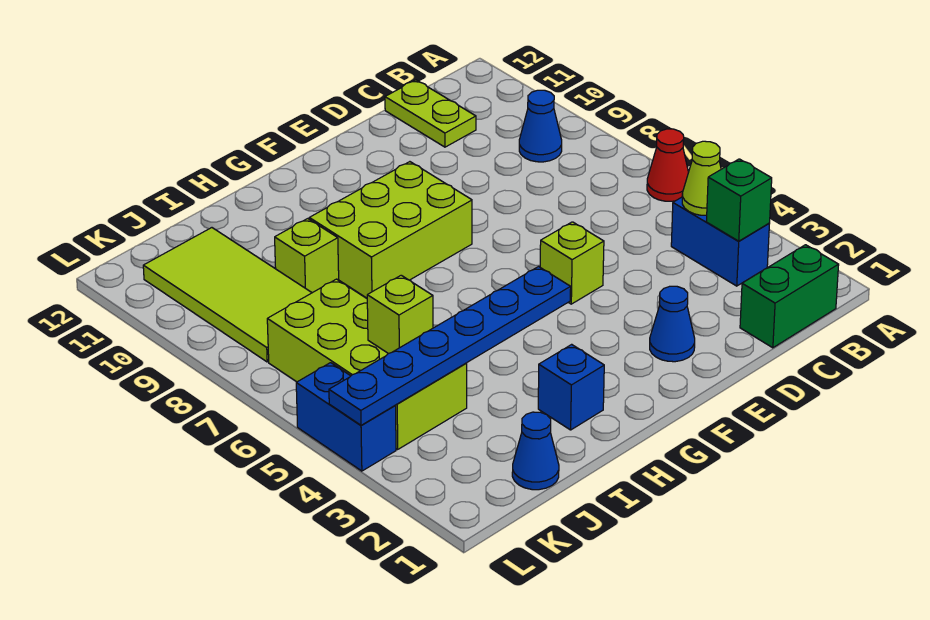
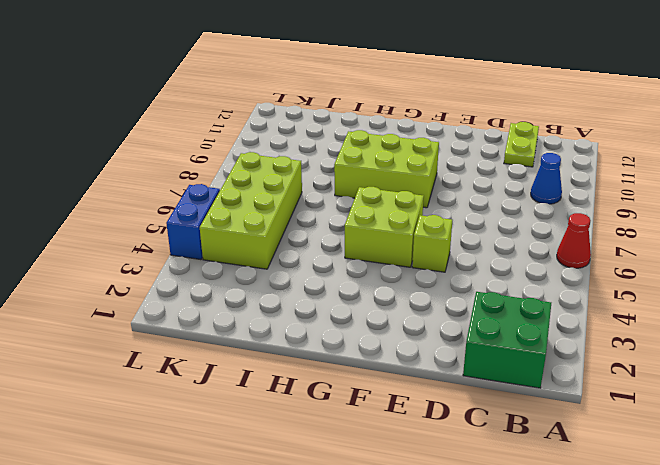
green 2x2 brick [463,292,551,388] -> green 1x2 brick [740,245,839,348]
lime 2x2 brick [345,187,424,267] -> none
none -> blue 1x2 brick [671,197,769,286]
none -> blue 1x1 cone [650,286,695,362]
none -> blue 1x1 brick [538,344,604,430]

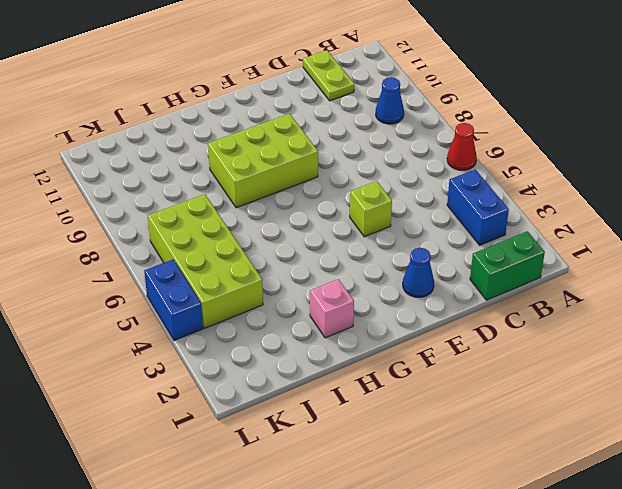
pink 1x1 brick [310,279,354,338] -> blue 1x1 brick [538,344,604,430]
none -> lime 1x1 brick [275,219,339,293]
none -> blue 1x1 cone [512,412,559,490]
none -> lime 2x4 tile [143,228,312,362]

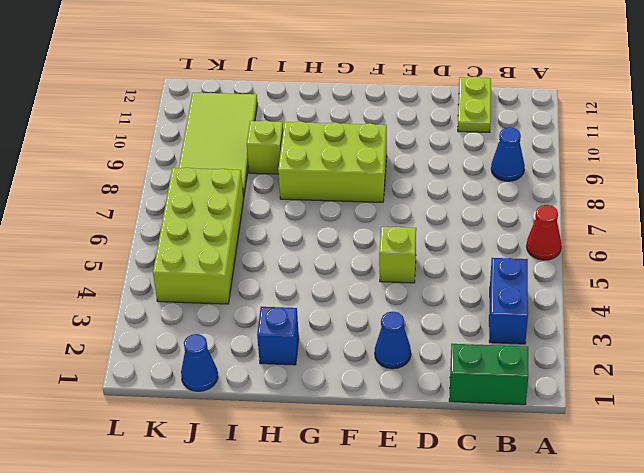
none -> blue 1x2 brick [296,363,396,471]
none -> green 1x1 brick [706,159,772,241]
none -> lime 1x1 cone [682,141,721,215]

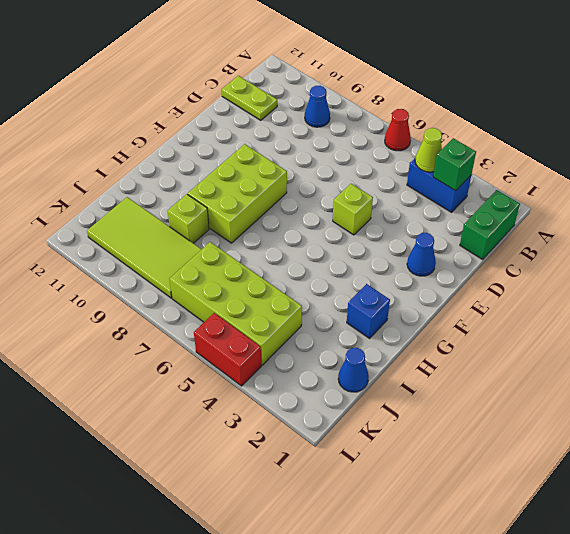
red 1x2 brick [194,313,261,386] -> blue 1x2 brick [296,363,396,471]
none -> blue 1x6 plate [329,267,571,425]
none -> lime 1x1 brick [367,275,433,354]

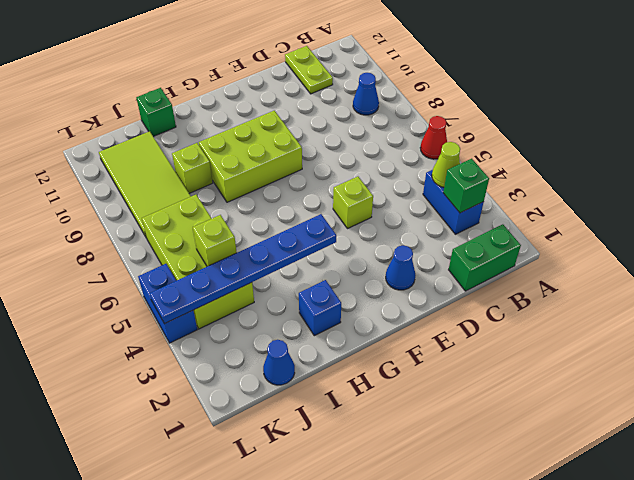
green 1x1 brick [136,88,176,137] -> none

